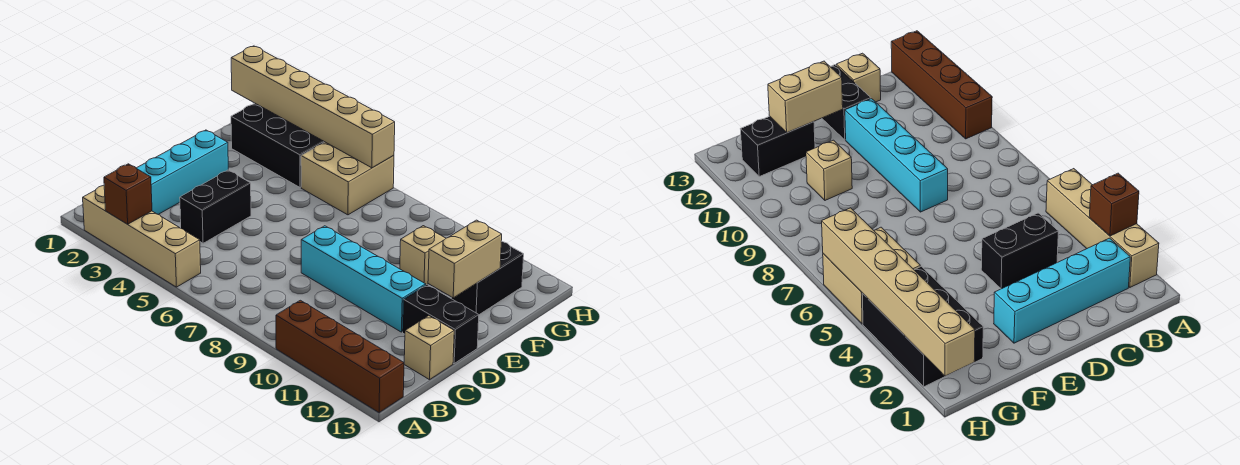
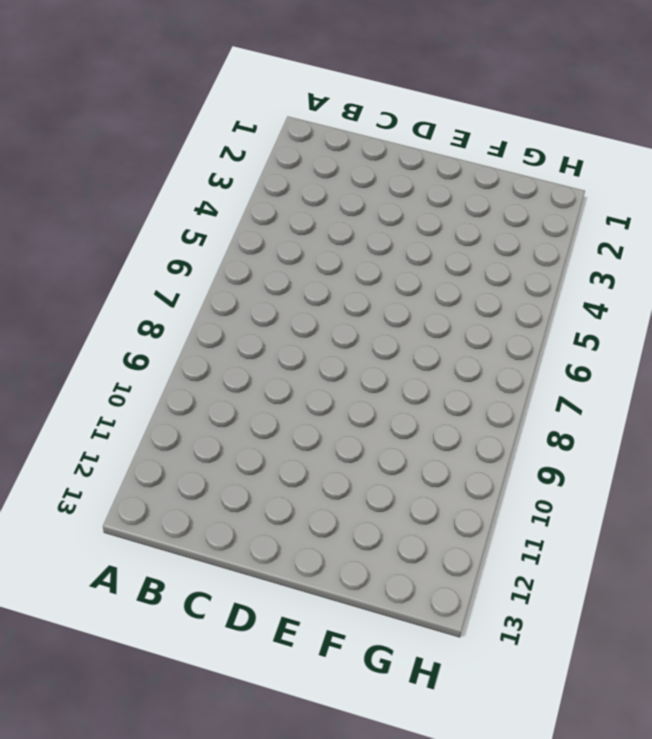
none -> tan 1x4 brick [83,185,201,287]
none -> brown 1x4 brick [276,300,404,413]
none -> cyan 1x4 brick [136,130,228,215]

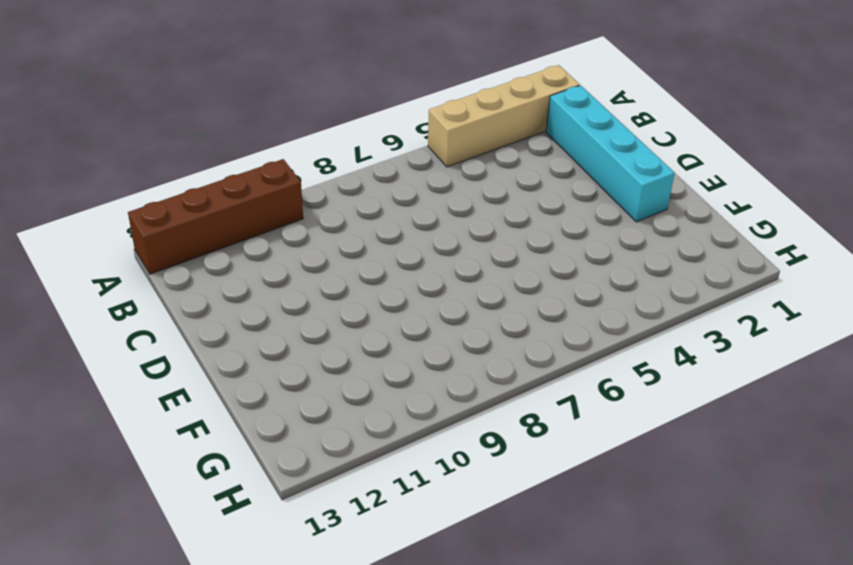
none -> black 1x2 brick [180,170,251,243]
none -> tan 1x1 brick [404,316,454,380]
none -> cyan 1x4 brick [301,226,426,332]

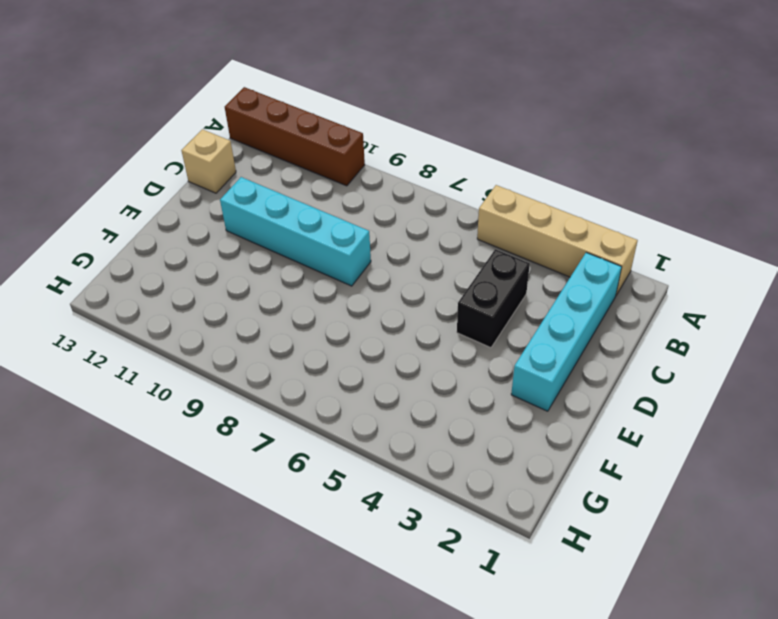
none -> black 1x2 brick [403,285,479,363]
none -> tan 1x1 brick [400,226,446,285]
none -> black 1x2 brick [451,242,524,315]

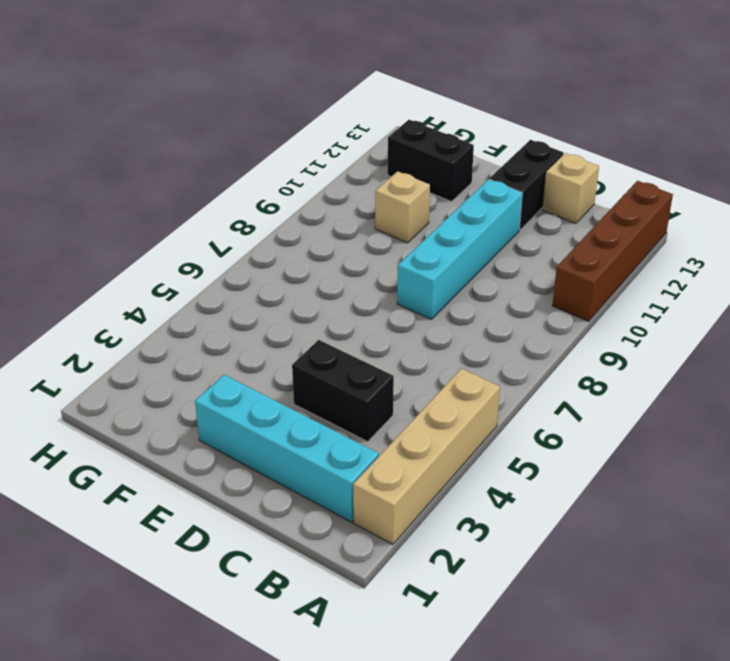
none -> black 2x3 brick [231,103,324,187]
none -> tan 2x2 brick [301,142,394,215]
none -> brown 1x1 brick [104,164,152,224]

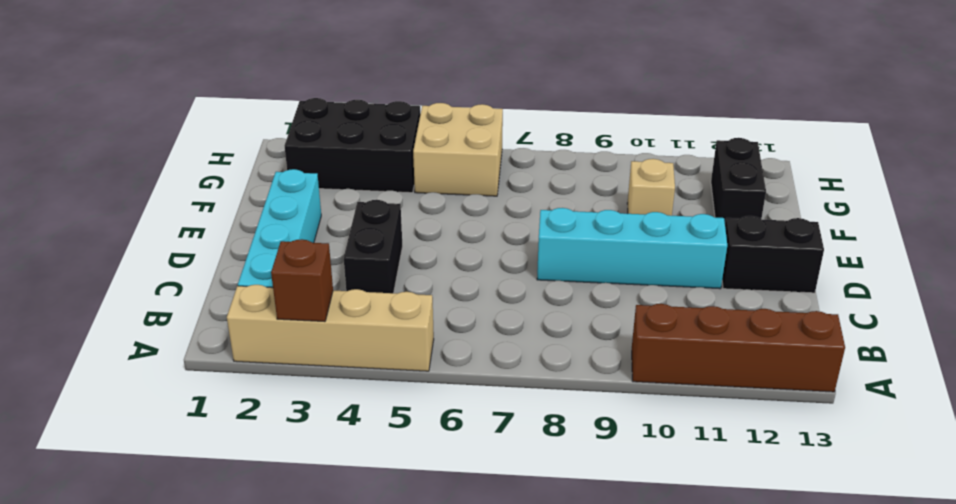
none -> tan 1x1 brick [404,316,454,380]
none -> tan 1x2 brick [428,220,502,298]
none -> tan 1x6 brick [231,46,395,168]

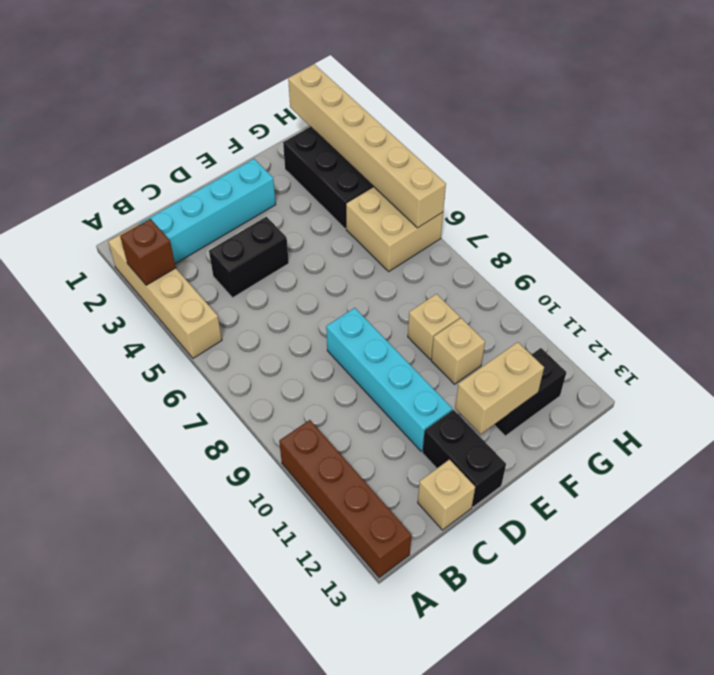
tan 1x1 brick [408,294,460,359] -> none

